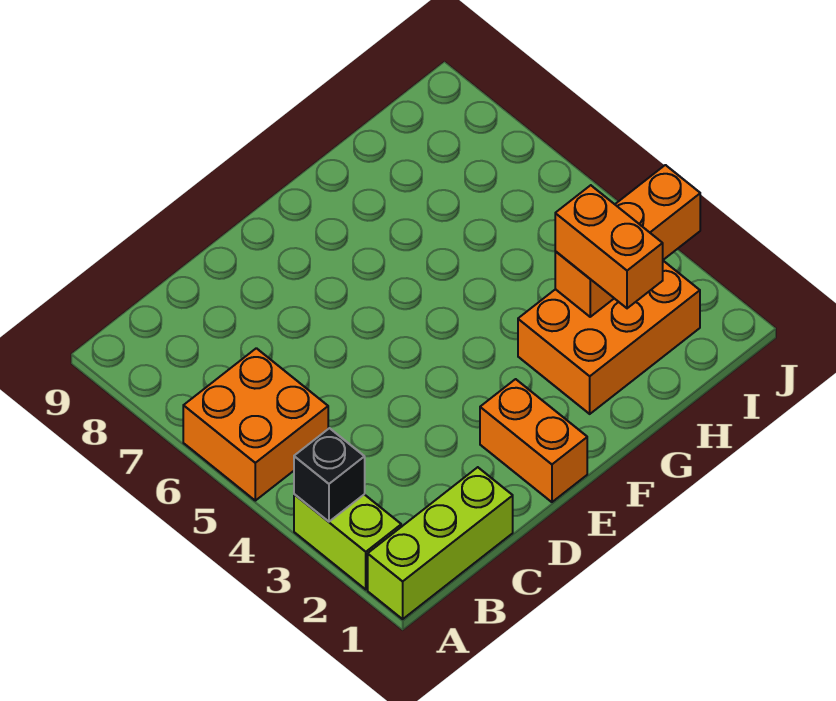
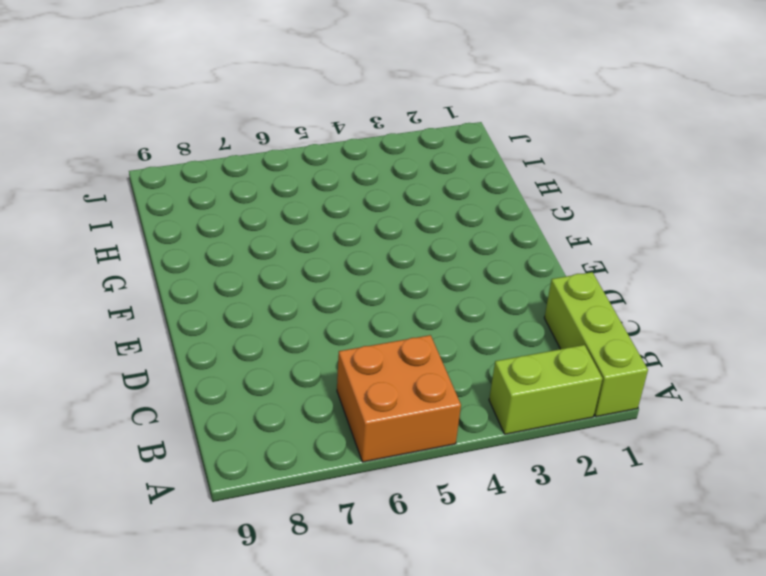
none -> orange 1x2 brick [480,379,587,502]
none -> orange 2x3 brick [518,261,700,414]

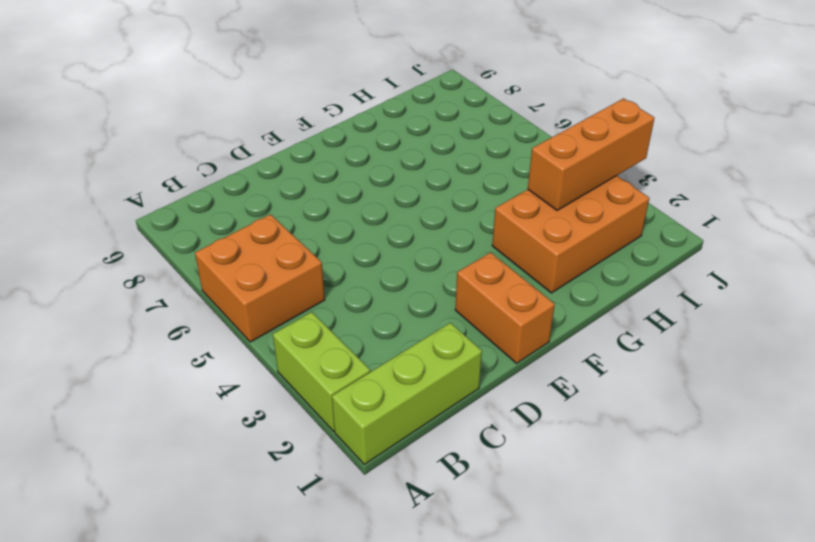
none -> black 1x1 brick [294,428,365,522]
none -> orange 1x2 brick [555,185,663,308]

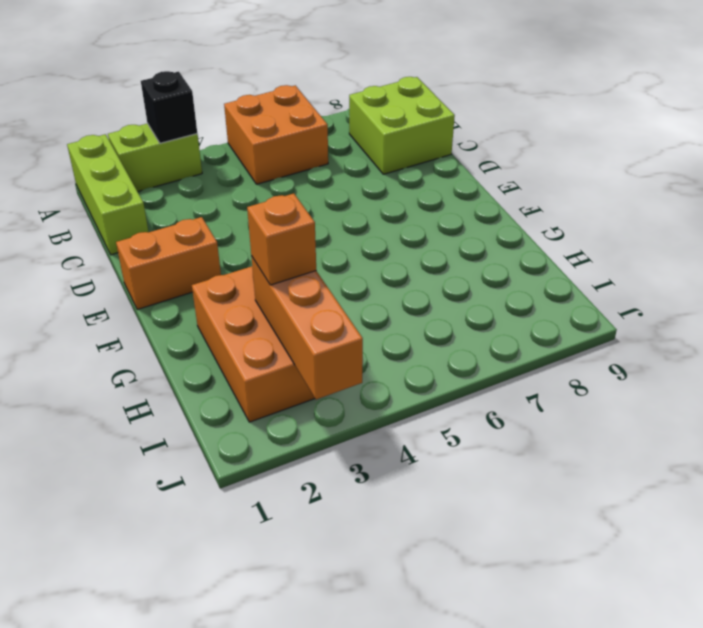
lime 2x2 brick [349,77,455,174] -> none
orange 1x1 brick [247,193,316,285] -> orange 1x2 brick [555,185,663,308]

